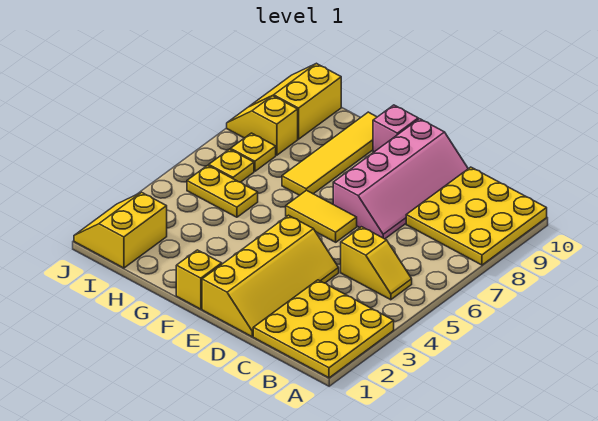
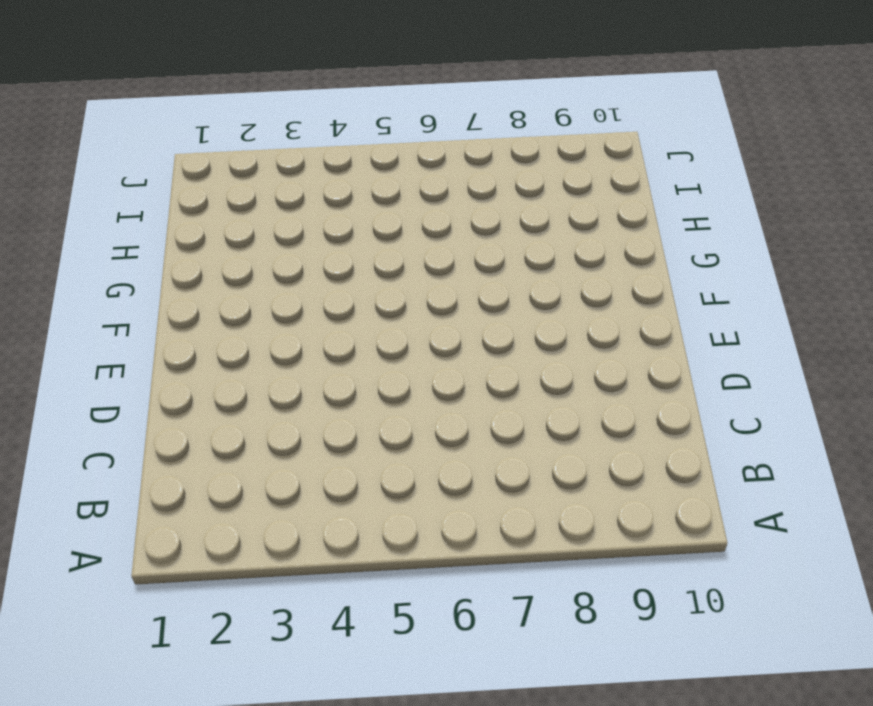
none -> yellow 3x3 plate [253,280,394,378]
none -> yellow 3x3 plate [406,167,547,265]
none -> yellow 1x2 slope [341,227,412,300]

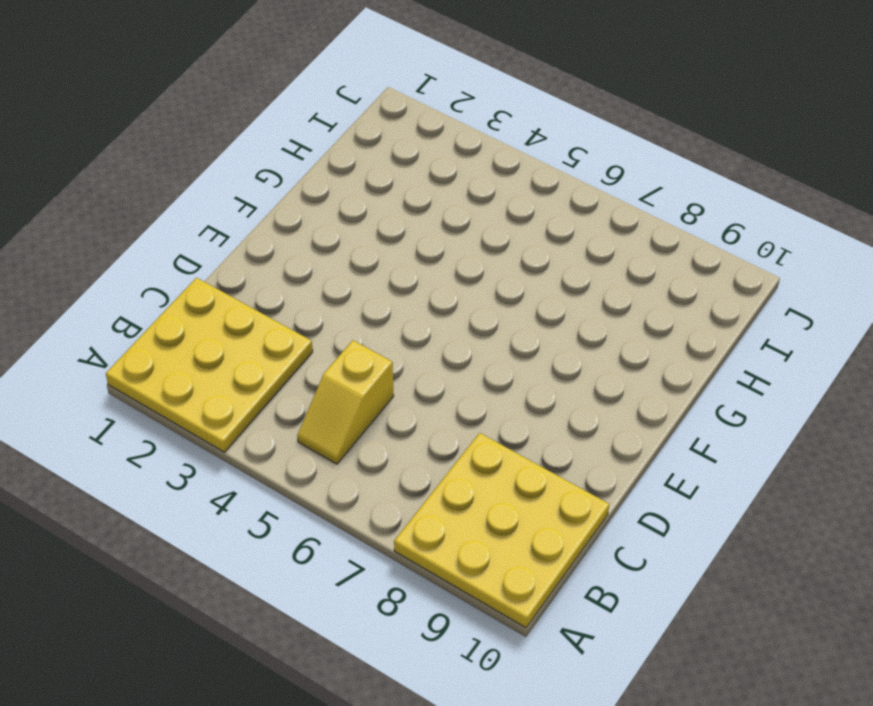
none -> yellow 2x4 slope [202,215,339,337]
none -> pink 2x4 slope [333,119,468,239]
none -> yellow 1x2 tile [286,190,357,242]

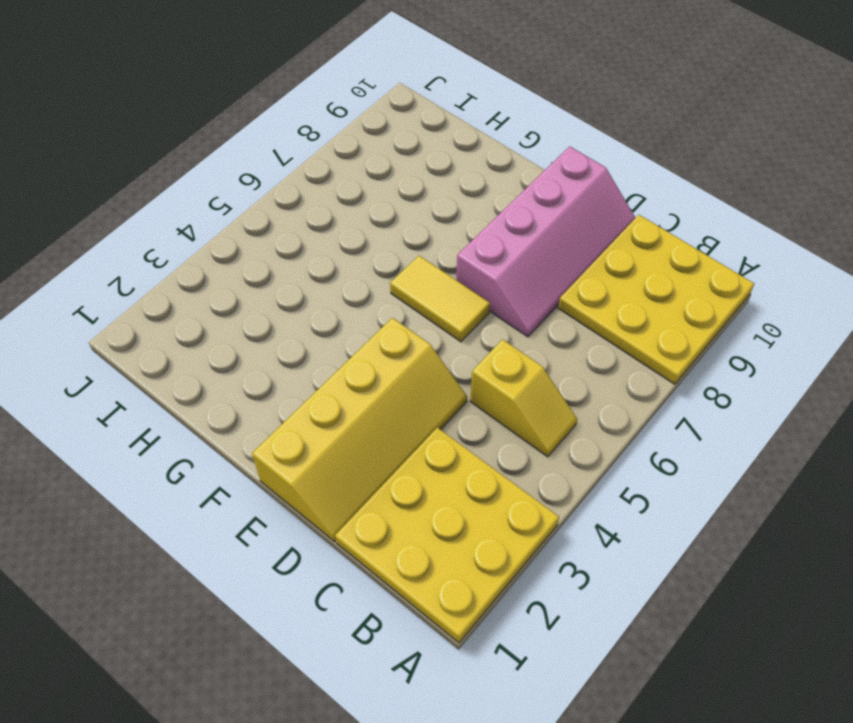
none -> yellow 1x1 brick [176,250,222,309]
none -> pink 1x1 brick [373,105,418,152]
none -> yellow 1x4 tile [282,112,377,195]

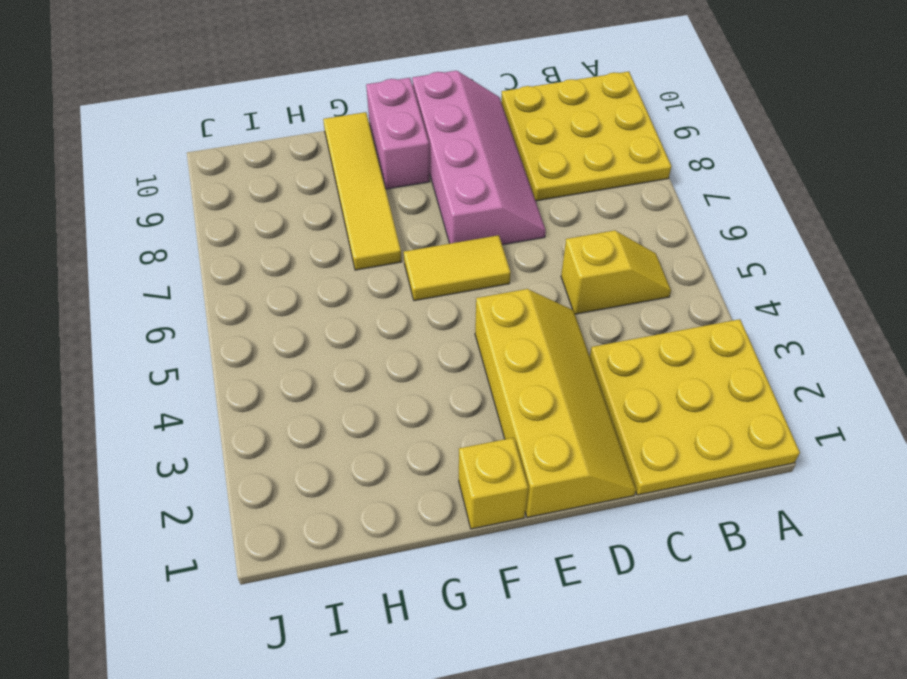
pink 1x2 brick [366,78,430,189] -> pink 1x1 brick [373,105,418,152]
none -> yellow 1x2 plate [187,165,258,217]
none -> yellow 2x2 slope [74,192,167,268]
none -> yellow 1x1 plate [209,149,254,182]

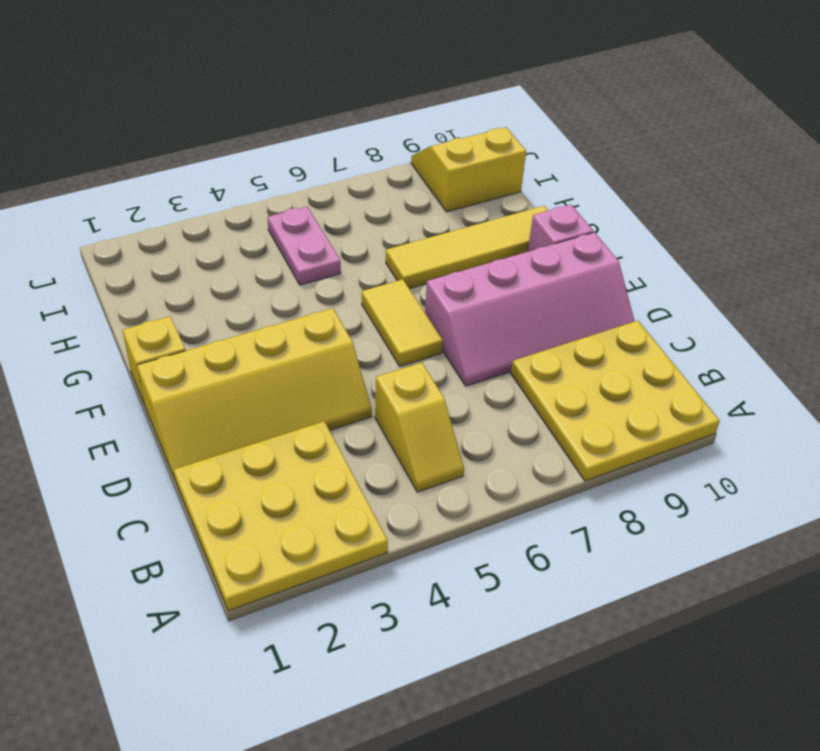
pink 1x2 plate [267,207,341,285] -> yellow 1x2 plate [187,165,258,217]
none -> yellow 2x2 slope [74,192,167,268]
none -> yellow 1x1 plate [209,149,254,182]
none -> yellow 1x1 plate [231,133,276,171]

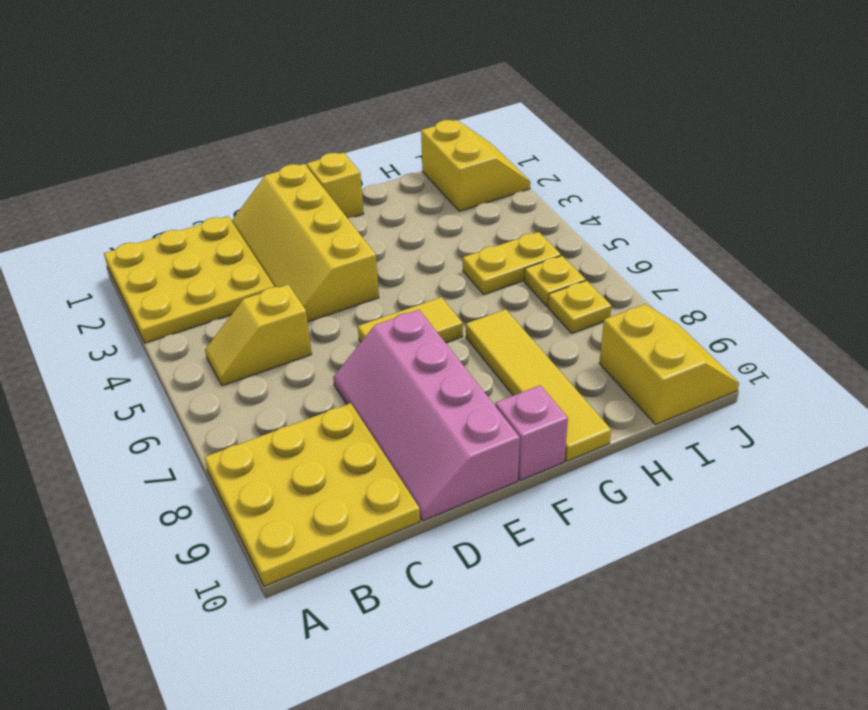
none -> yellow 1x2 slope [227,96,298,155]

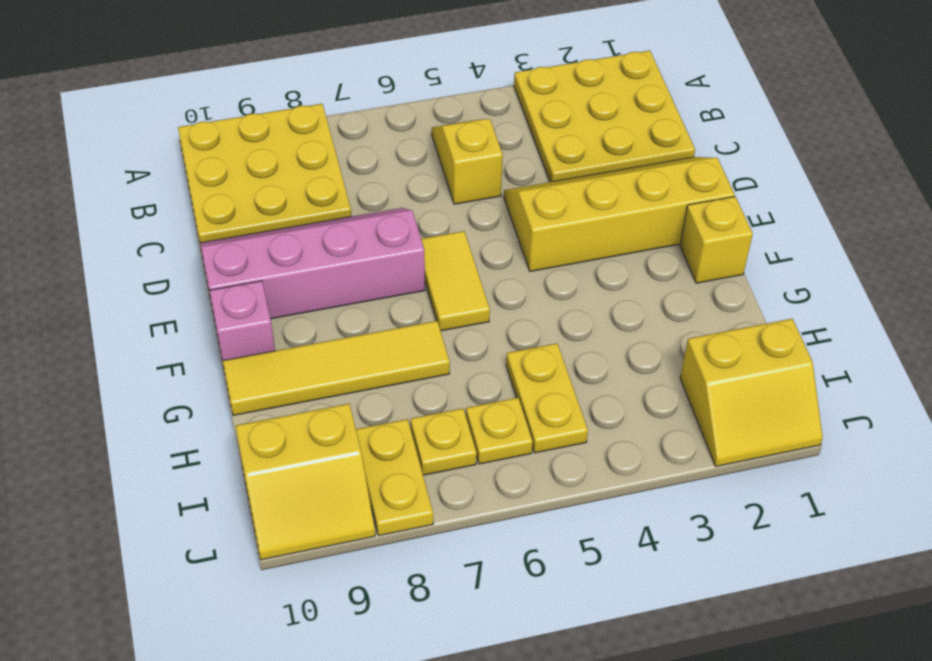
yellow 1x2 plate [356,419,433,536] -> yellow 1x2 slope [227,96,298,155]

